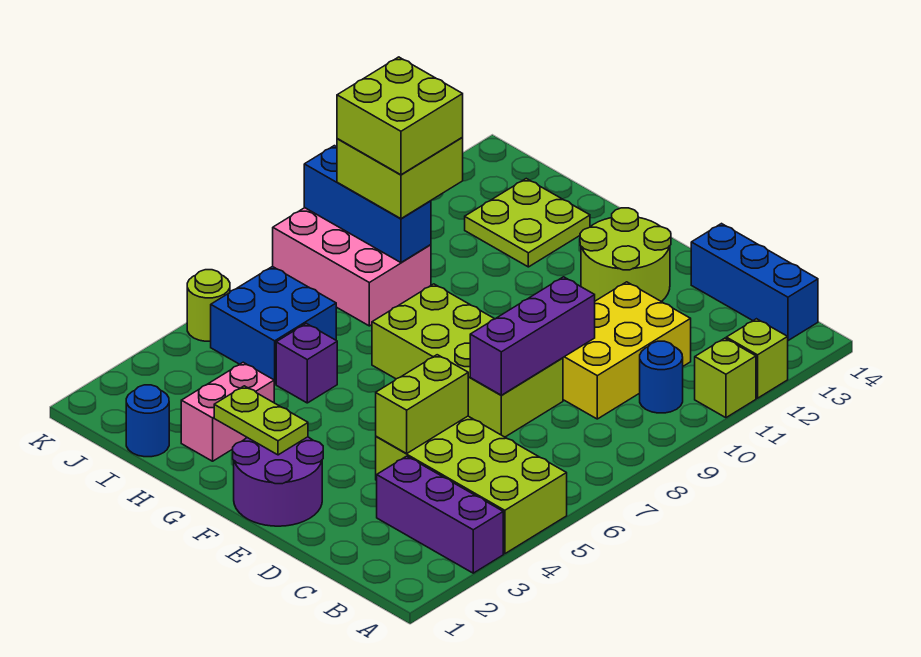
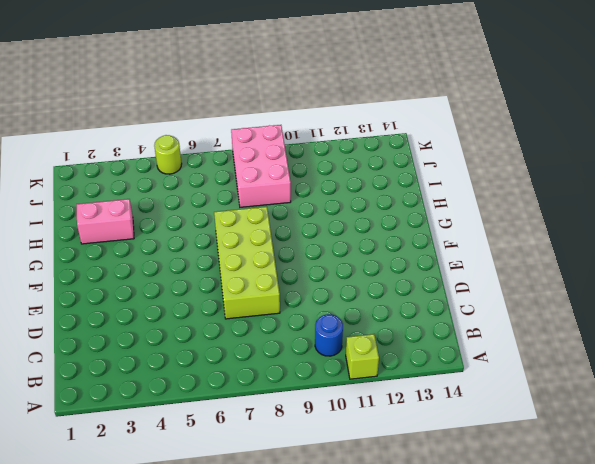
none -> purple 1x3 brick [377,456,503,573]
none -> lime 2x4 brick [376,416,567,554]
none -> lime 1x1 brick [726,319,788,398]

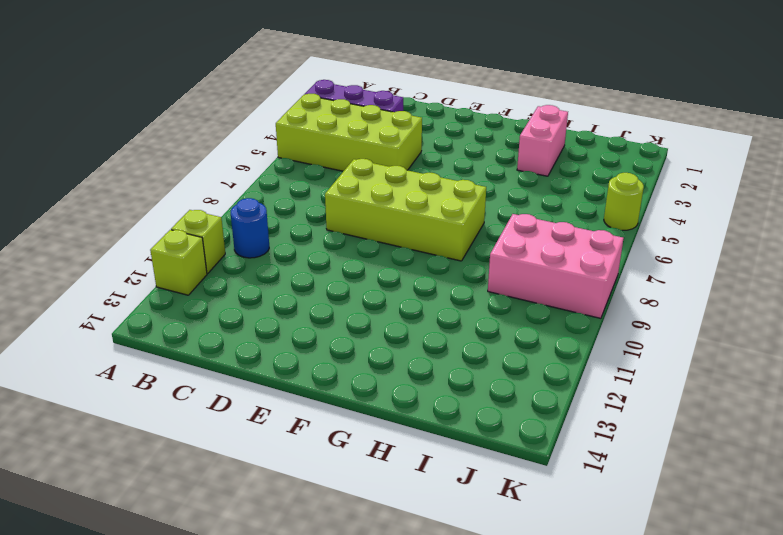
none -> blue 1x3 brick [691,224,818,341]
none -> yellow 2x3 brick [563,282,691,419]
none -> purple 2x2 round brick [233,437,323,526]

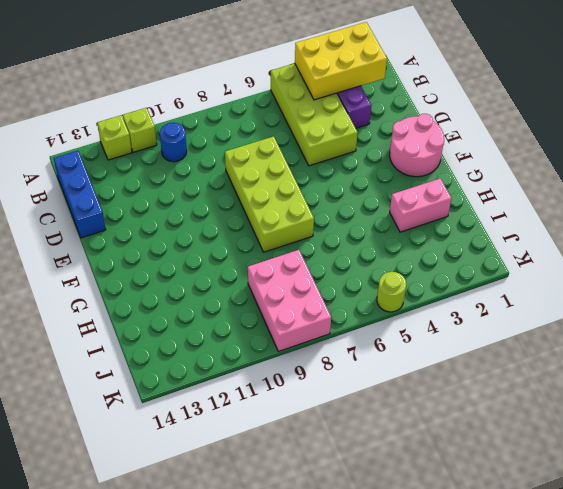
yellow 2x3 brick [295,22,387,100] -> yellow 2x3 brick moved to [563,282,691,419]
pink 2x2 round brick [390,114,444,177] -> purple 2x2 round brick [233,437,323,526]
none -> lime 2x2 round brick [580,208,671,302]
none -> purple 1x1 brick [276,323,337,403]
none -> lime 2x2 plate [465,179,590,267]

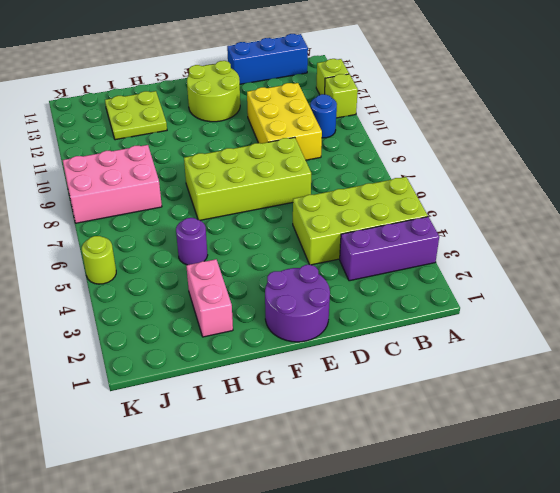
purple 1x1 round brick [176,218,208,265] -> purple 1x1 brick [276,323,337,403]
none -> blue 1x1 round brick [126,385,169,457]
none -> blue 2x2 brick [211,266,336,384]
none -> lime 1x2 brick [376,355,468,453]

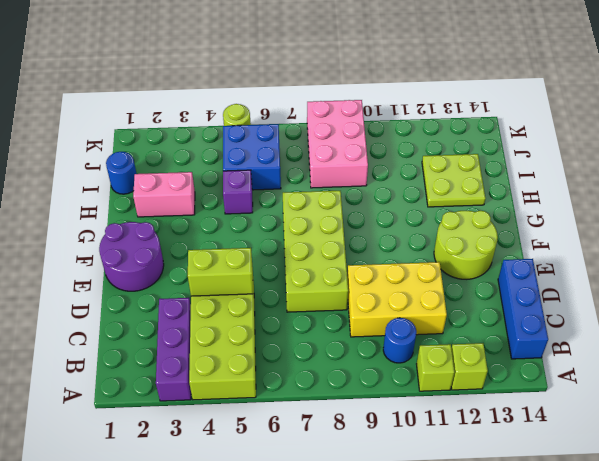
none -> purple 1x3 brick [470,277,595,395]
none -> lime 1x2 plate [214,386,308,455]
none -> blue 1x3 brick [304,146,431,263]

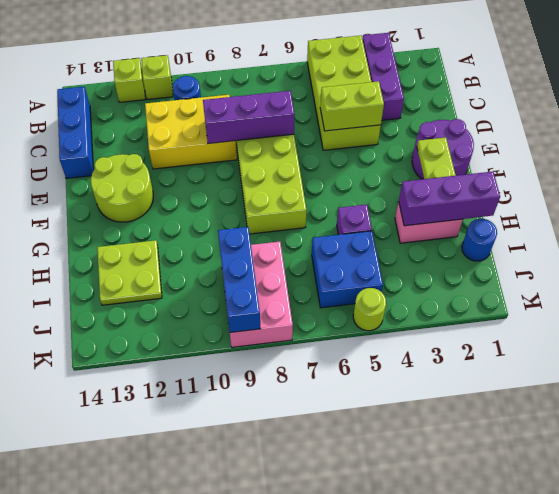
purple 1x3 brick [399,172,500,226] -> none
none -> lime 2x2 brick [337,138,463,219]
none -> lime 2x2 brick [337,57,463,175]

